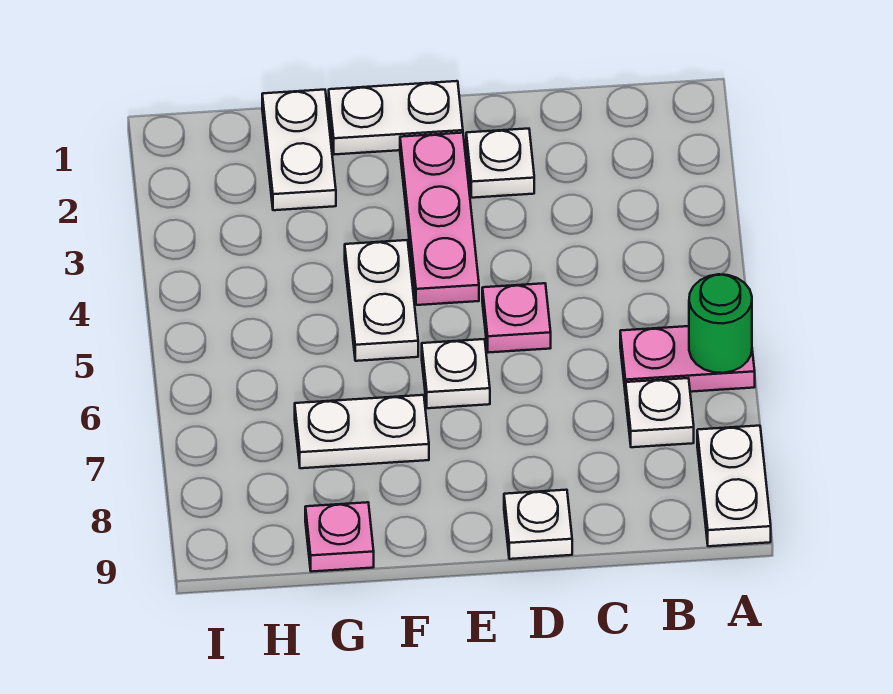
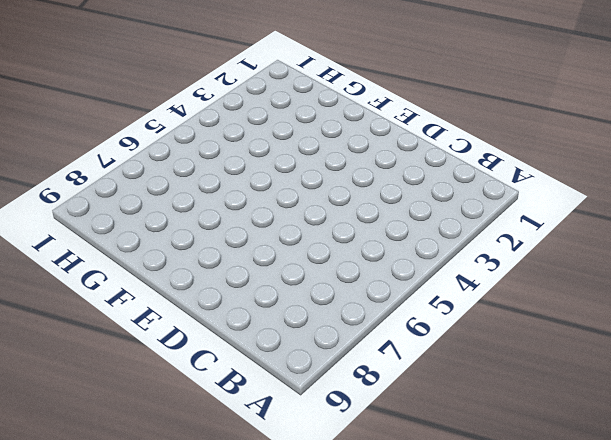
none -> pink 1x2 plate [620,326,755,395]
none -> white 1x2 plate [697,426,771,546]
none -> white 1x1 plate [626,378,694,447]

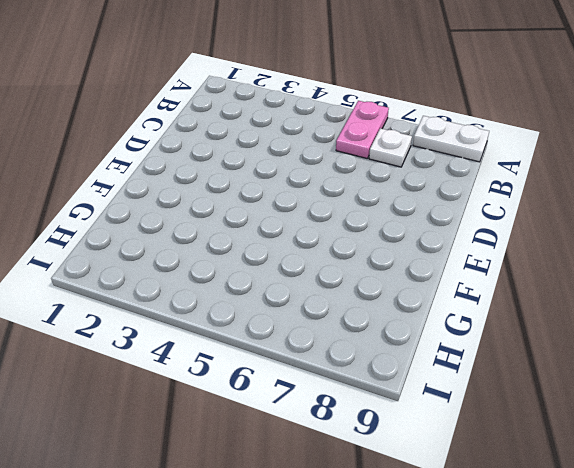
none -> white 1x1 plate [466,129,534,198]
none -> pink 1x1 plate [482,283,551,353]
none -> white 1x1 plate [504,490,572,559]

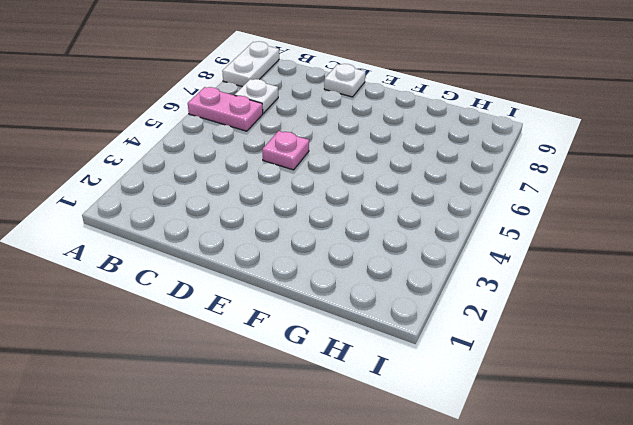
none -> white 1x1 plate [466,129,534,198]
none -> white 1x2 plate [329,81,463,154]
none -> pink 1x3 plate [400,133,479,305]

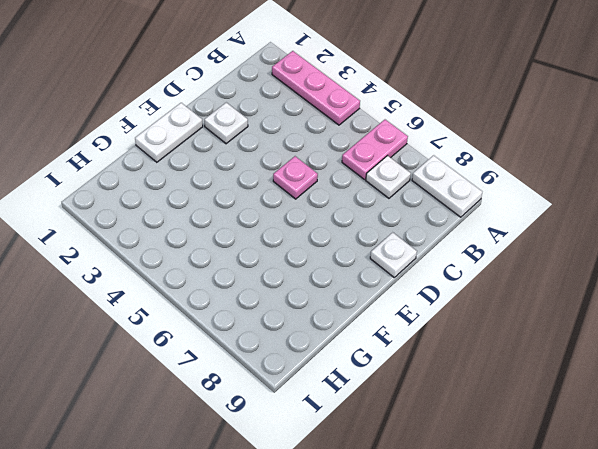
pink 1x3 plate [272,51,360,125] -> pink 1x3 plate moved to [400,133,479,305]
none -> white 1x1 plate [422,339,490,408]
none -> white 1x2 plate [345,240,418,361]
none -> white 1x2 plate [295,395,429,468]

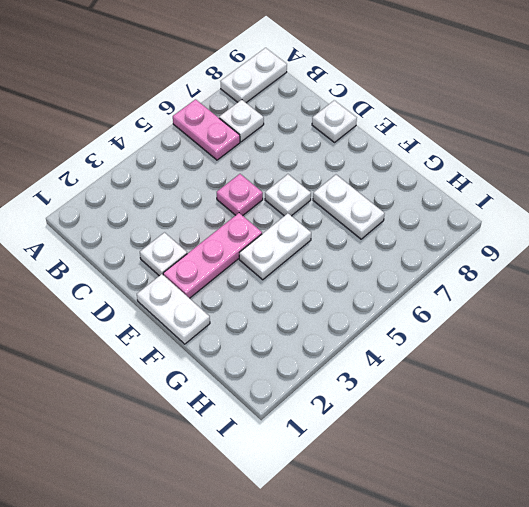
none -> white 1x2 plate [262,90,336,210]
none -> pink 1x1 plate [305,502,374,572]
none -> green 1x1 round brick [689,274,752,373]

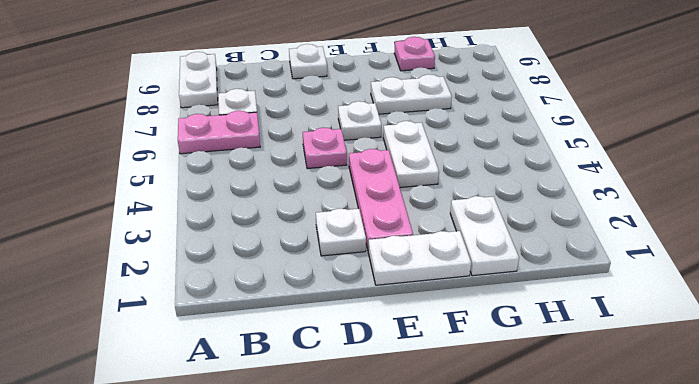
none -> green 1x1 round brick [689,274,752,373]

